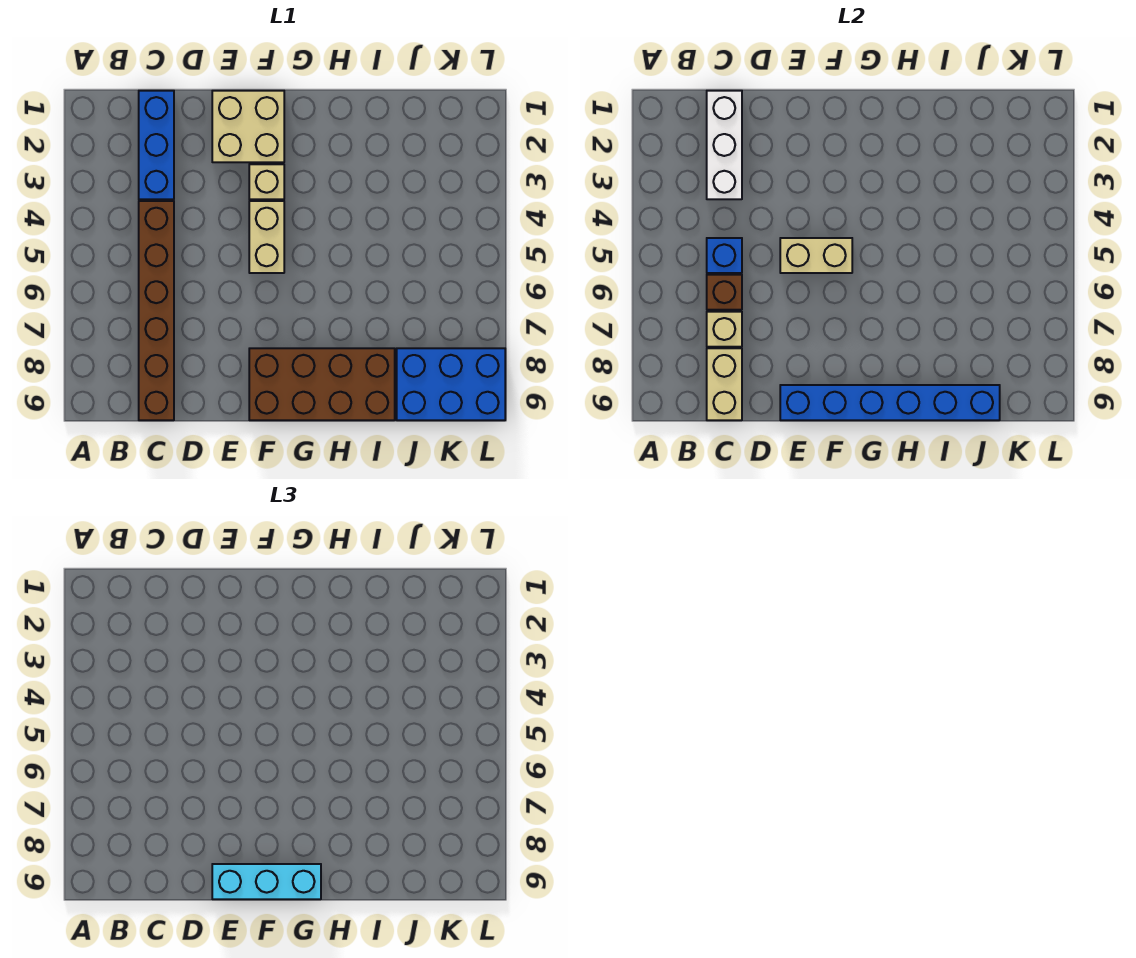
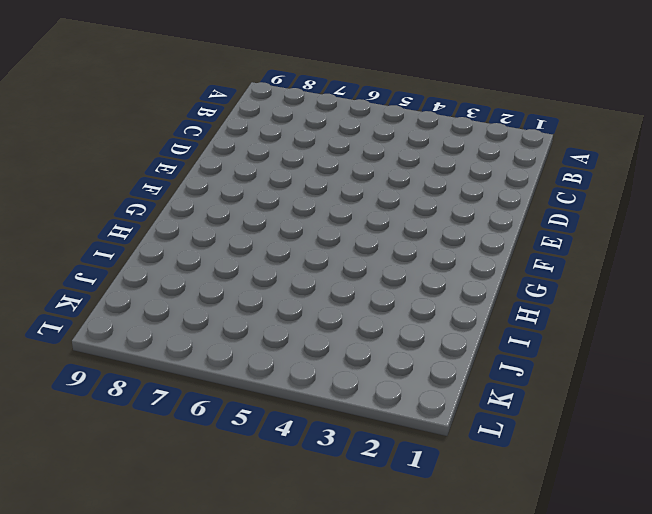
none -> blue 1x3 brick [139,91,174,199]
none -> brown 1x6 brick [139,201,174,420]
none -> tan 2x2 brick [212,91,284,162]

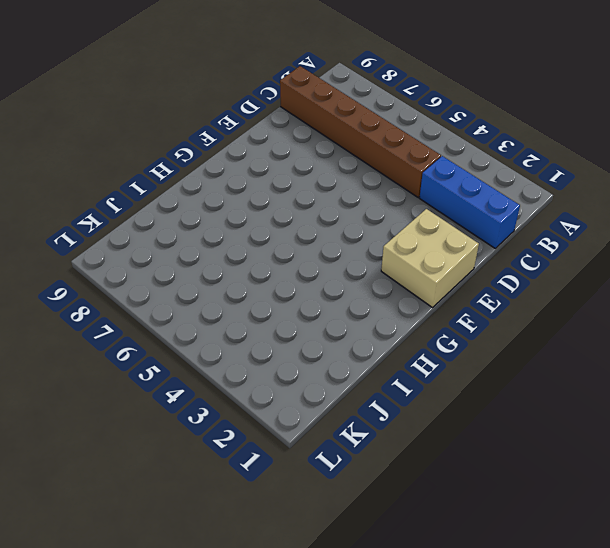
none -> tan 1x1 brick [249,164,284,199]
none -> tan 1x2 brick [249,201,284,273]
none -> brown 2x4 brick [249,348,395,420]

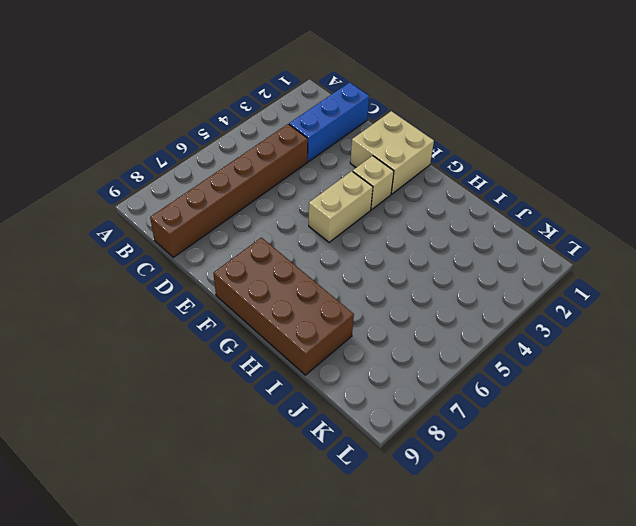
none -> blue 2x3 brick [397,348,505,420]
none -> white 1x3 brick [707,91,742,199]
none -> blue 1x1 brick [707,238,742,273]

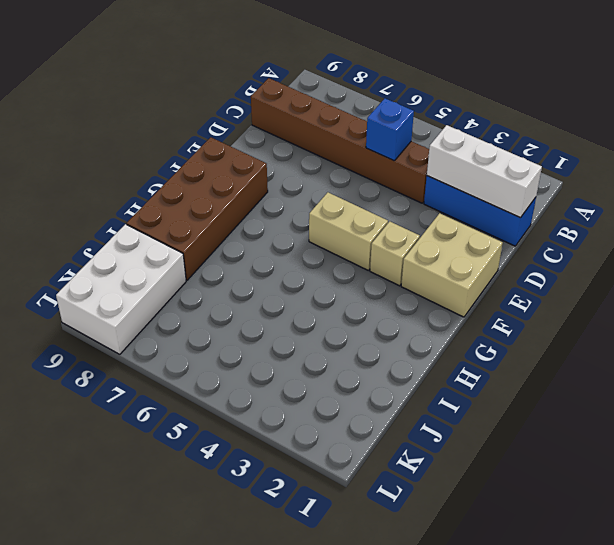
white 2x3 brick [56,224,186,354] -> blue 2x3 brick [397,348,505,420]
none -> brown 1x1 brick [707,275,742,310]
none -> tan 1x1 brick [707,312,742,347]
none -> tan 1x2 brick [707,348,742,420]

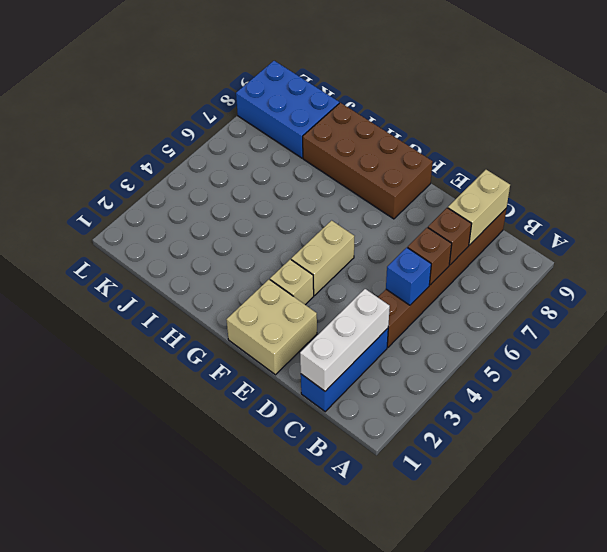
brown 1x1 brick [428,208,472,265] -> tan 1x1 brick [707,312,742,347]
none -> tan 1x2 brick [780,238,852,273]
none -> blue 1x6 brick [780,385,1000,420]
none -> cyan 1x3 brick [212,864,321,899]

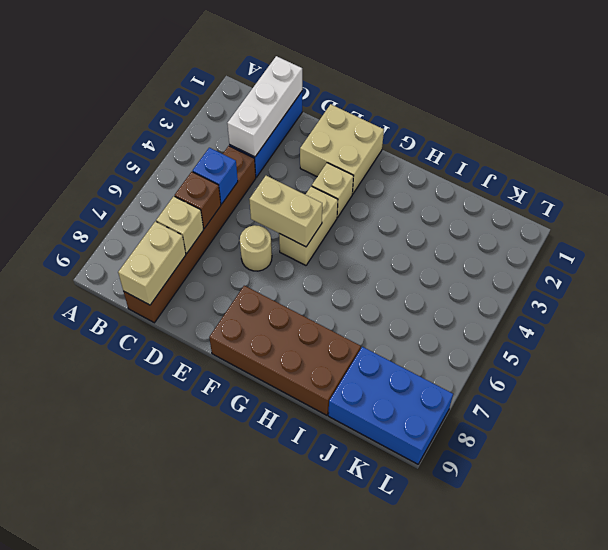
tan 1x1 round brick [240,225,272,271] -> none
none -> blue 1x6 brick [780,385,1000,420]
none -> cyan 1x3 brick [212,864,321,899]

